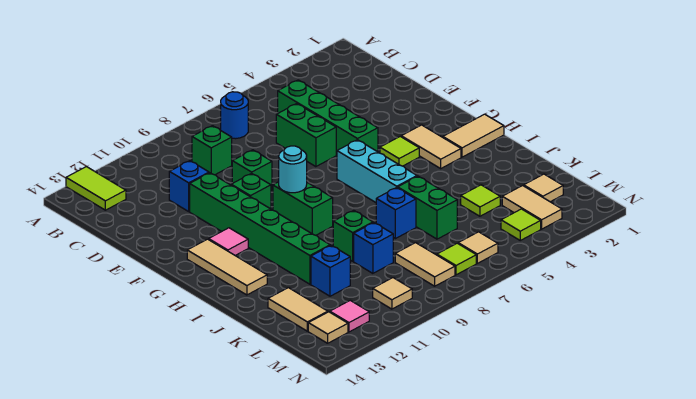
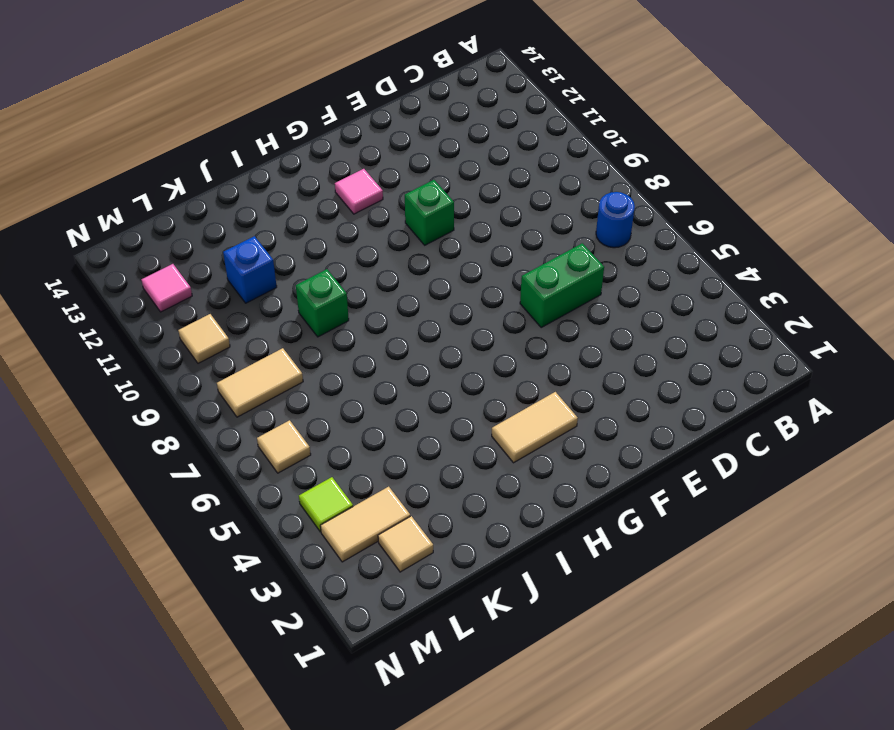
none -> lime 1x2 tile [66,167,126,210]
none -> green 1x4 brick [278,80,378,155]
none -> green 1x1 brick [192,126,232,175]
none -> blue 1x1 brick [169,161,209,211]

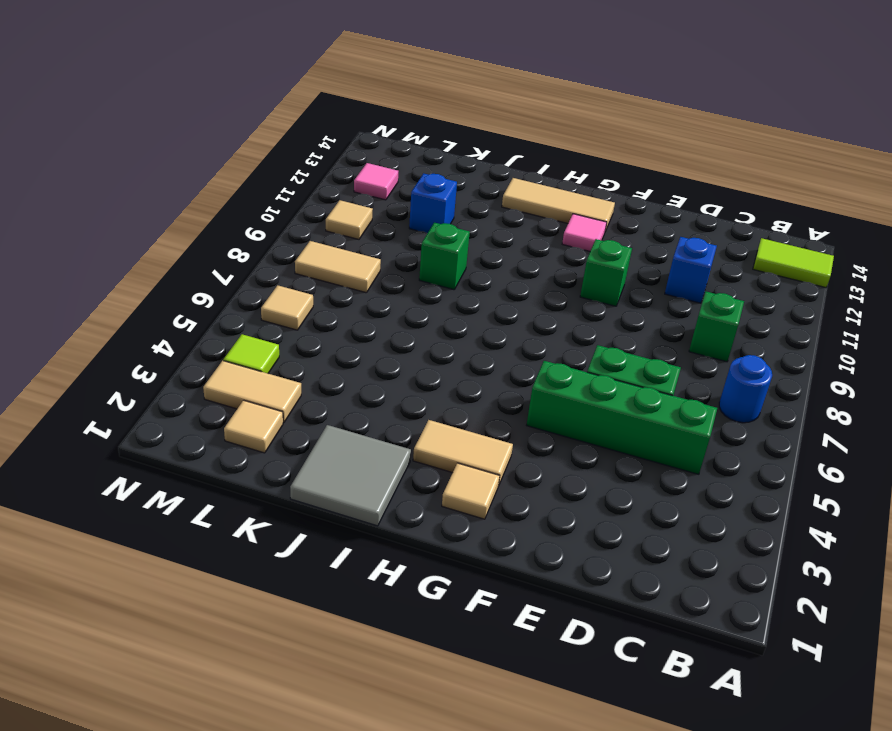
tan 1x1 tile [442,463,500,519] -> tan 1x1 tile moved to [308,312,348,343]
grey 2x2 tile [290,425,411,526] -> none
none -> green 1x1 brick [232,150,272,190]
none -> green 1x6 brick [190,173,330,284]
none -> lime 1x1 tile [380,136,419,166]
none -> cyan 1x3 brick [337,140,417,202]

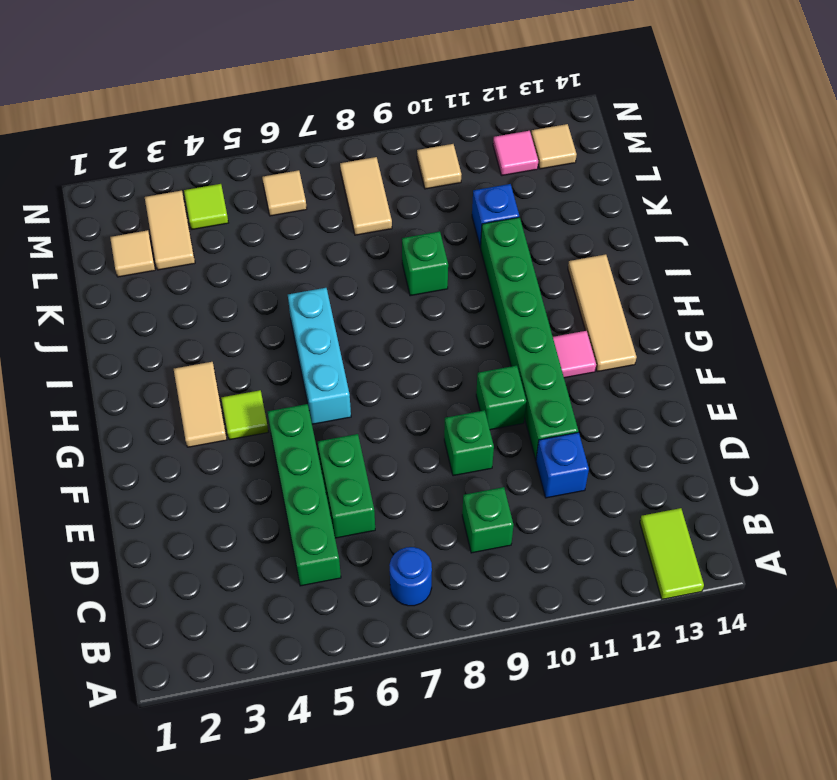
none -> green 1x2 brick [273,182,333,235]
none -> tan 1x2 tile [443,114,504,157]
none -> green 1x2 brick [398,176,457,239]
none -> blue 1x1 brick [376,188,416,239]

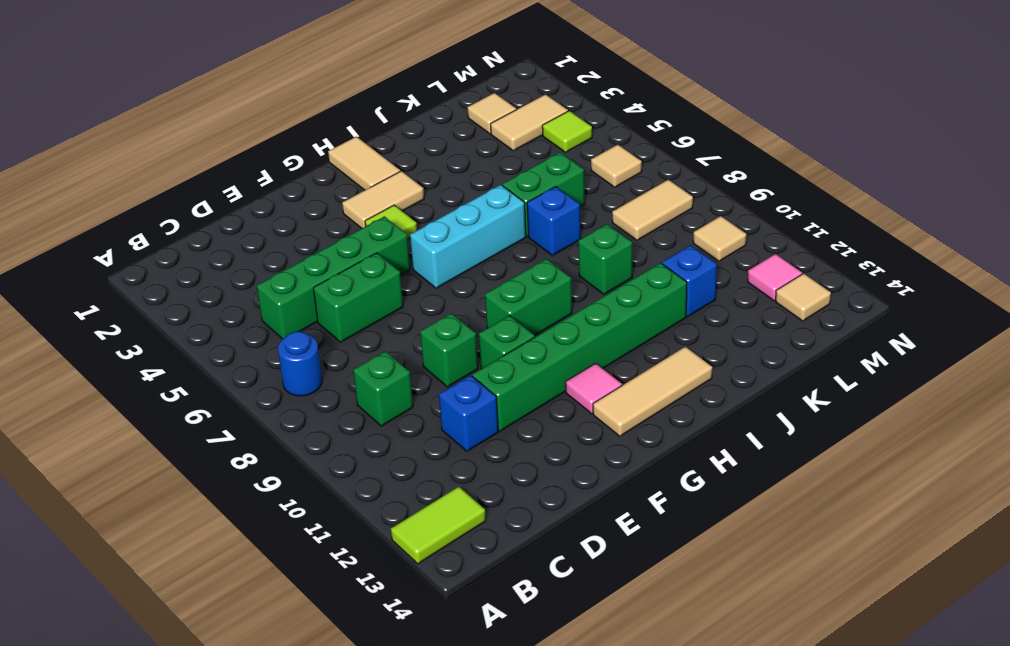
none -> lime 1x1 tile [461,185,500,216]
none -> blue 1x1 brick [354,223,393,273]
none -> tan 1x2 tile [268,288,328,331]
none -> lime 1x1 tile [437,243,476,275]

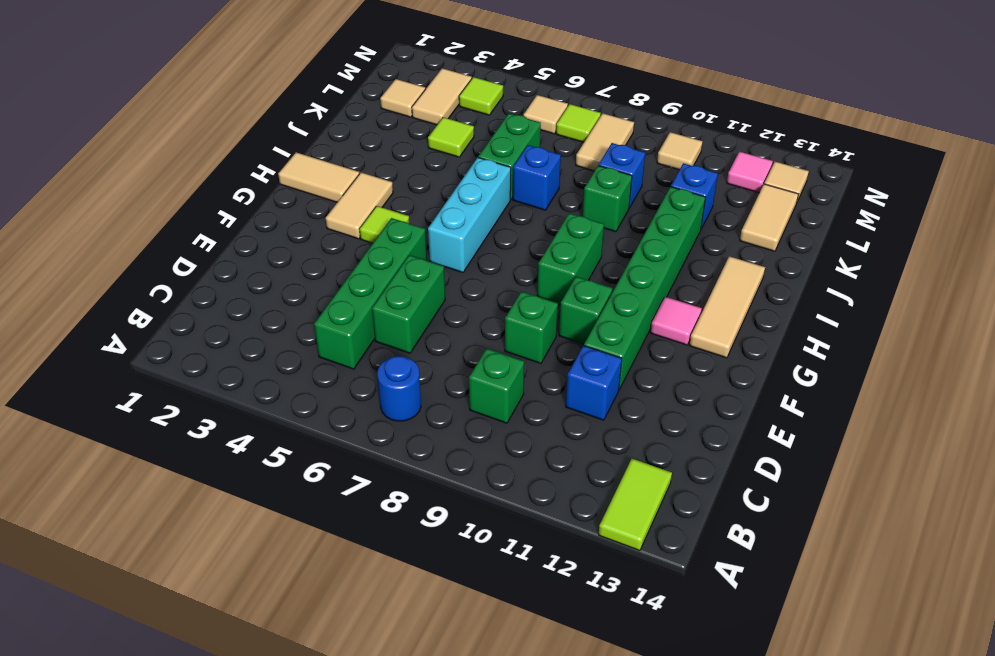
none -> cyan 1x1 round brick [279,146,307,193]

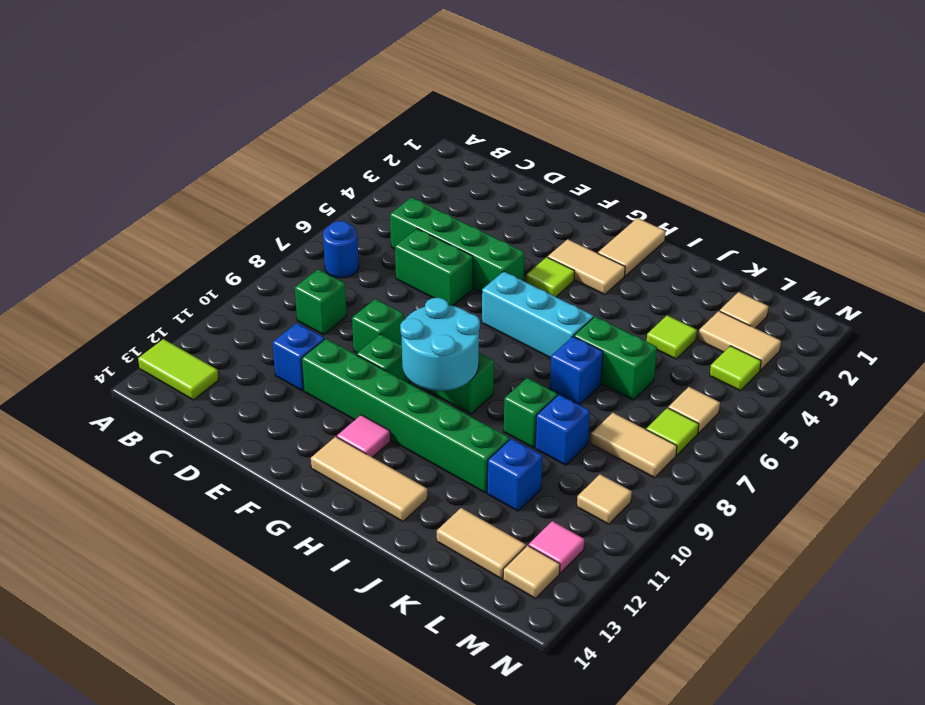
cyan 2x2 round brick [400,298,480,391] -> cyan 1x1 round brick [279,146,307,193]

